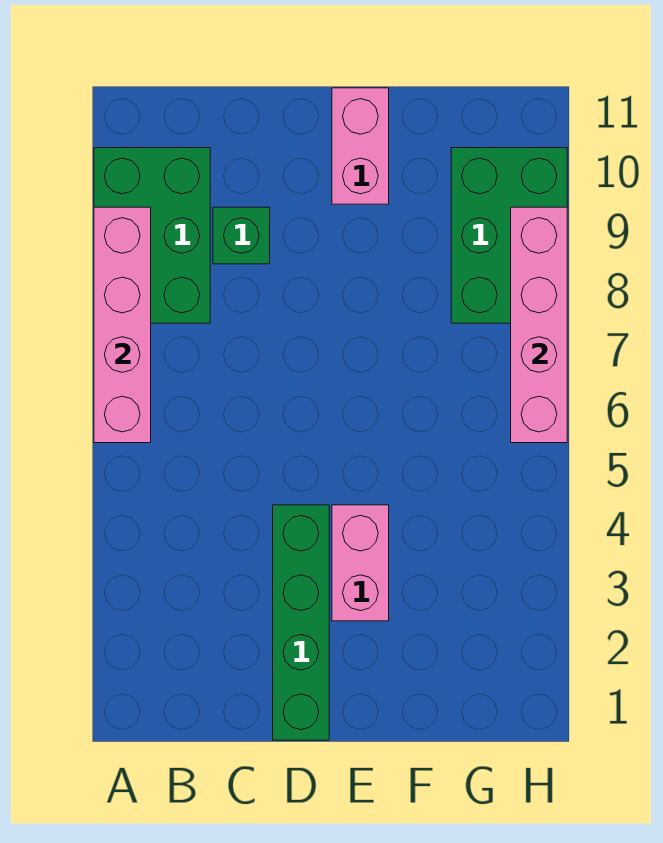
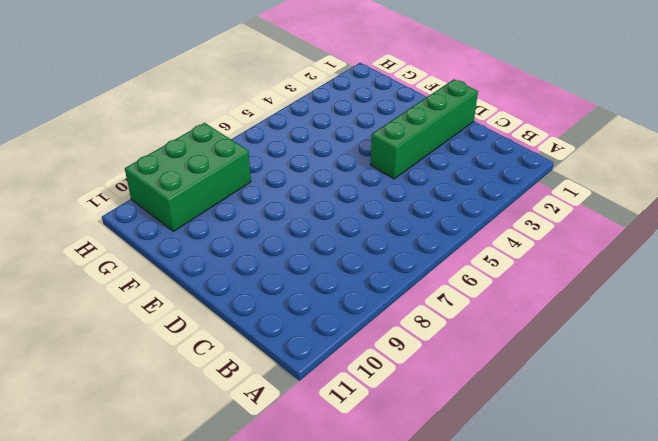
none -> green 2x3 brick [94,148,210,323]
none -> green 1x1 brick [213,207,270,264]

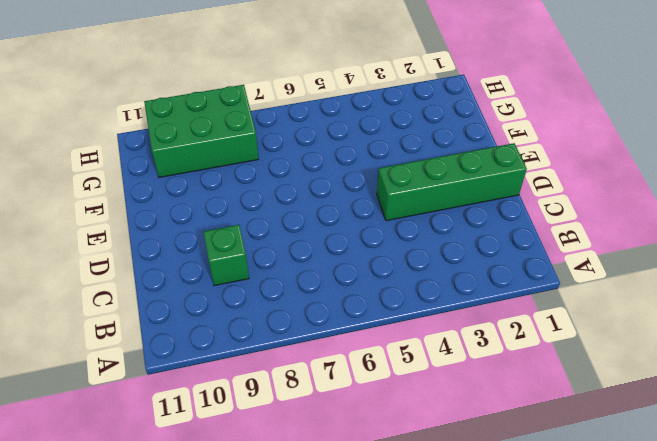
none -> green 2x3 brick [94,148,210,323]
none -> pink 1x2 brick [332,505,389,621]

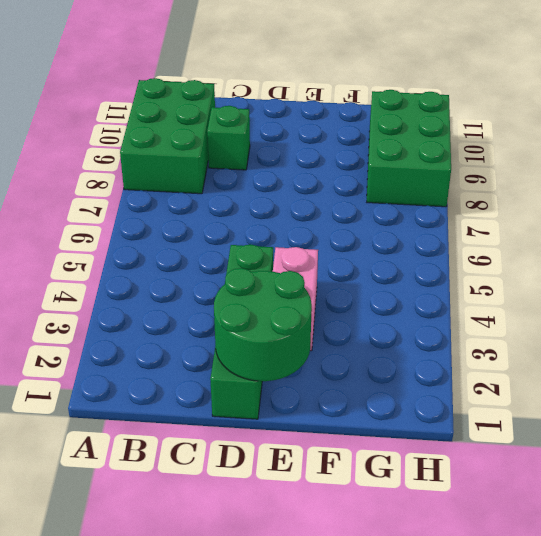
green 2x2 round brick [214,268,312,381] -> none
none -> pink 1x2 brick [332,88,389,204]
none -> pink 1x4 brick [94,207,151,443]

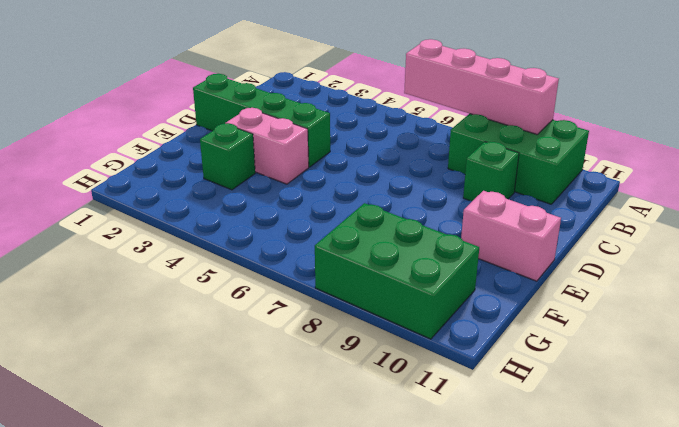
green 1x1 brick [200,123,255,190] -> none
none -> pink 1x4 brick [511,207,567,443]

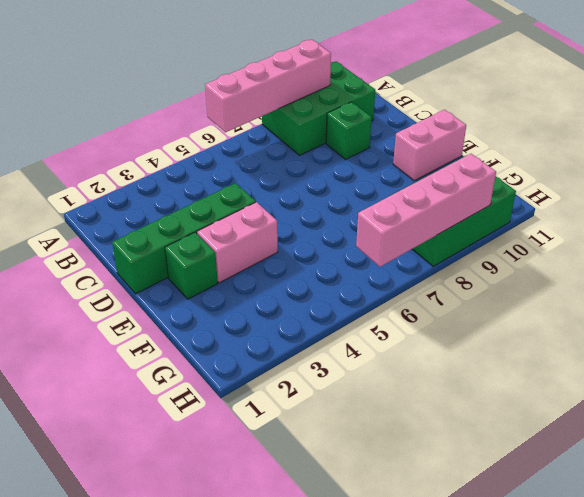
green 1x1 brick [165,232,218,299] -> none

